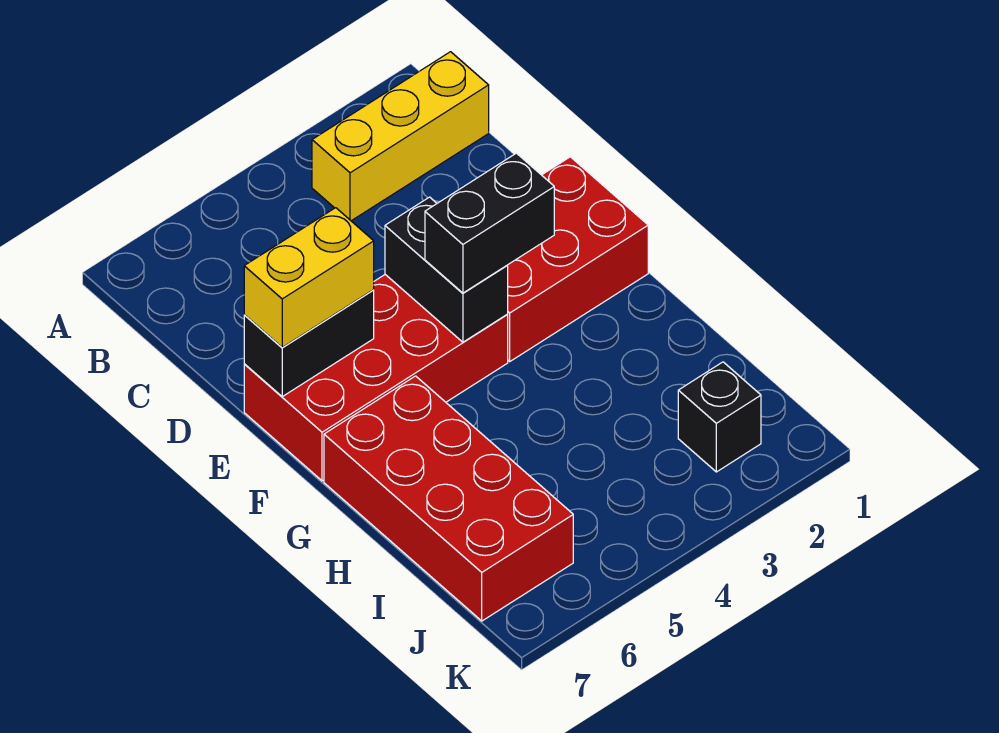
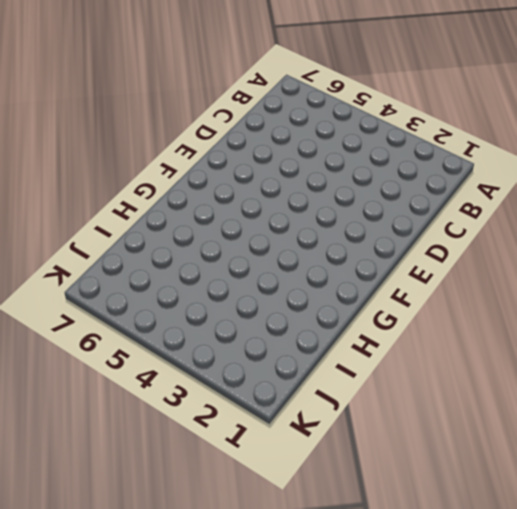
none -> yellow 1x3 brick [312,52,489,221]
none -> red 2x3 brick [507,157,648,361]

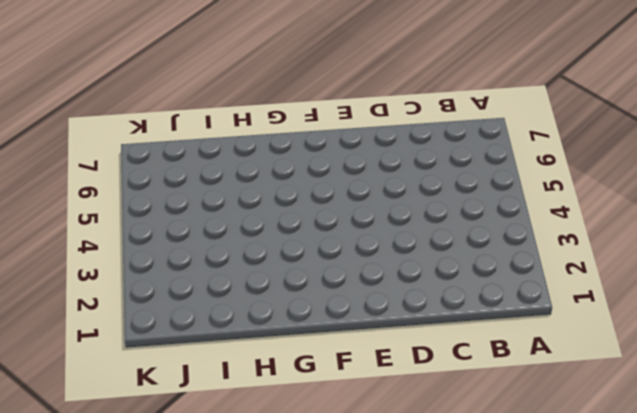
none -> yellow 1x3 brick [312,52,489,221]
none -> red 2x3 brick [507,157,648,361]

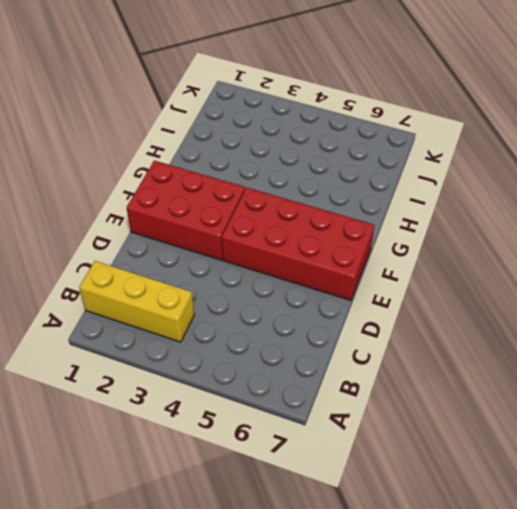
none -> red 2x4 brick [324,376,573,621]
none -> black 1x1 brick [678,362,761,472]

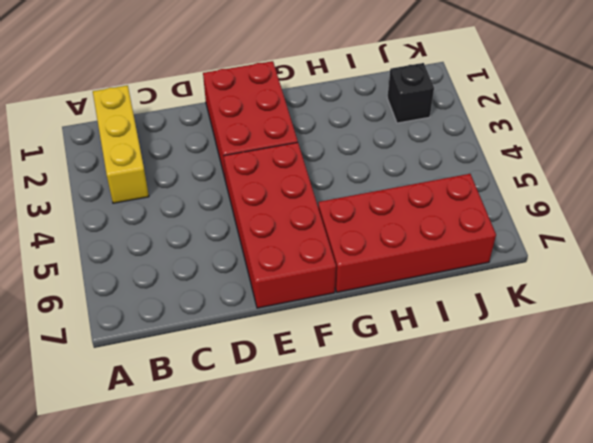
none -> black 1x2 brick [385,197,508,342]
none -> black 1x2 brick [244,290,374,397]

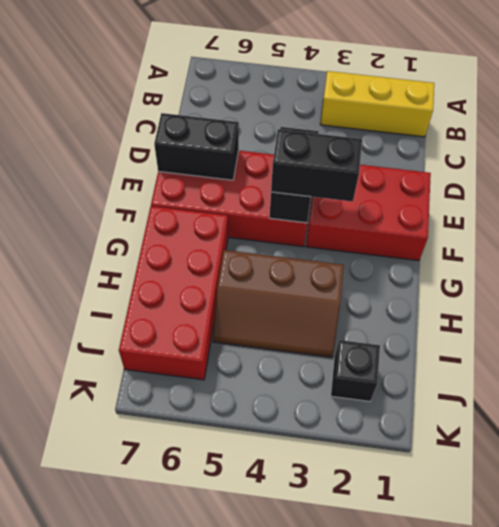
brown 2x3 slope [212,250,344,357] -> none
none -> yellow 1x2 brick [244,208,374,348]

